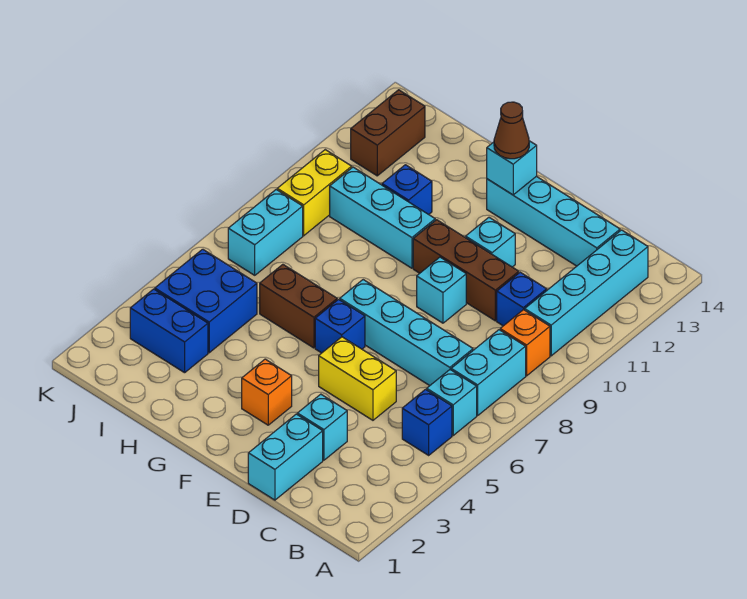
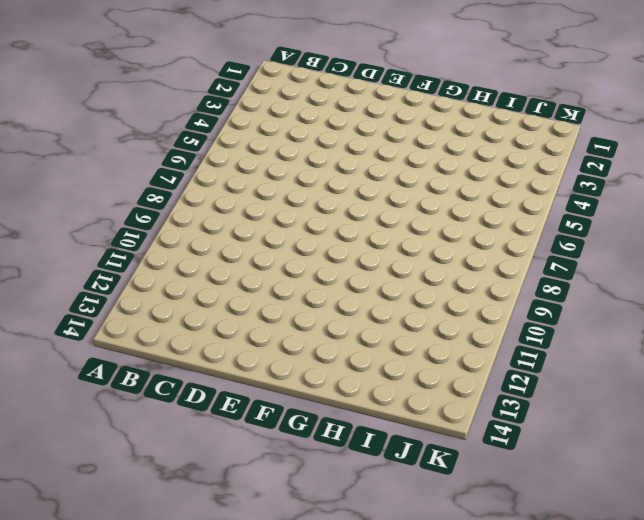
none -> blue 1x1 brick [402,389,452,455]
none -> cyan 1x1 brick [427,370,477,435]
none -> cyan 1x2 brick [451,330,526,416]

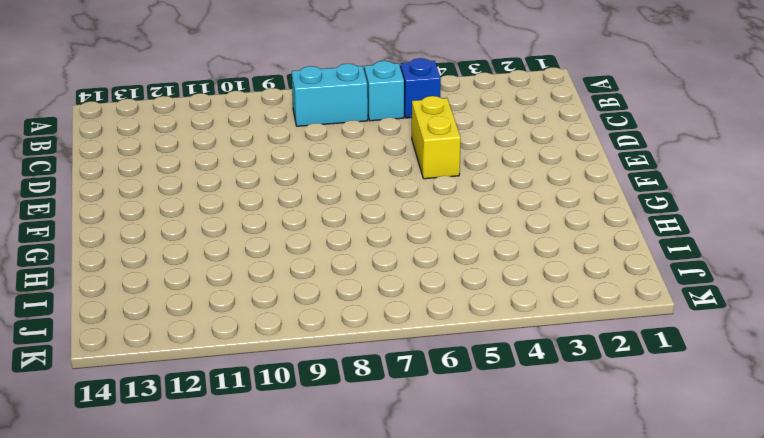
none -> orange 1x1 brick [500,310,550,376]
none -> cyan 1x4 brick [525,230,648,356]
none -> cyan 1x4 brick [340,280,473,386]

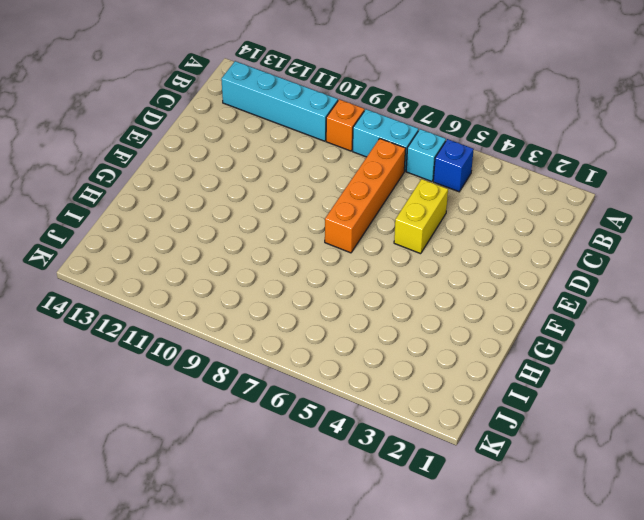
orange 1x4 brick [325,138,406,253] -> cyan 1x4 brick [340,280,473,386]
none -> blue 1x1 brick [497,272,547,326]
none -> cyan 1x4 brick [487,176,620,266]
none -> cyan 1x2 brick [248,414,323,500]

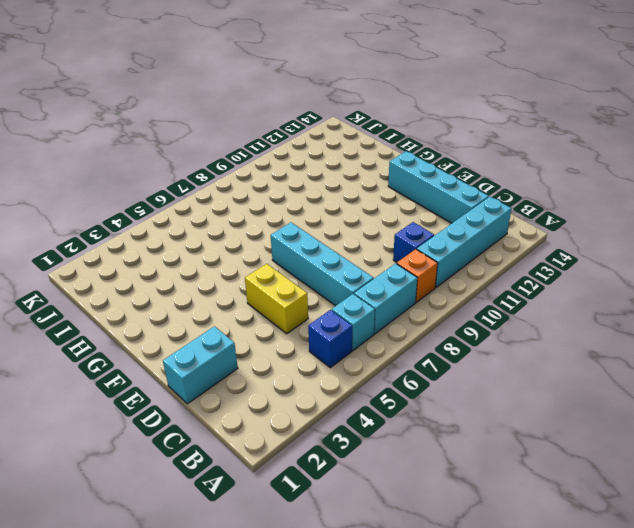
none -> cyan 1x1 brick [297,394,347,460]
none -> brown 1x3 brick [413,220,519,321]
none -> cyan 1x1 brick [417,257,466,323]

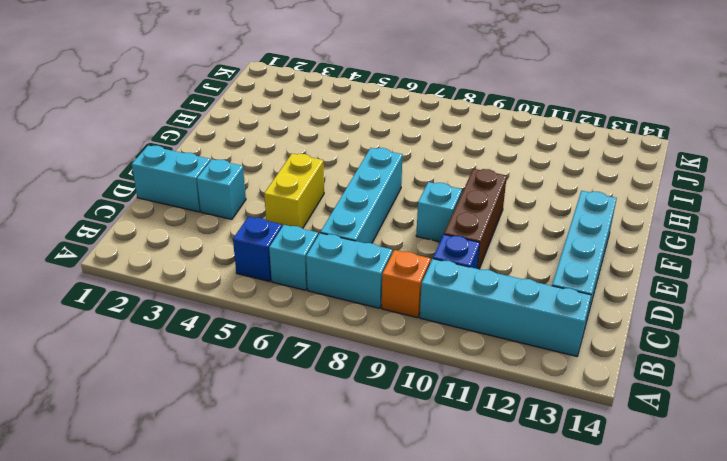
none -> cyan 1x1 brick [466,217,515,267]
none -> orange 1x1 brick [242,359,292,425]
none -> blue 1x1 brick [315,299,365,353]

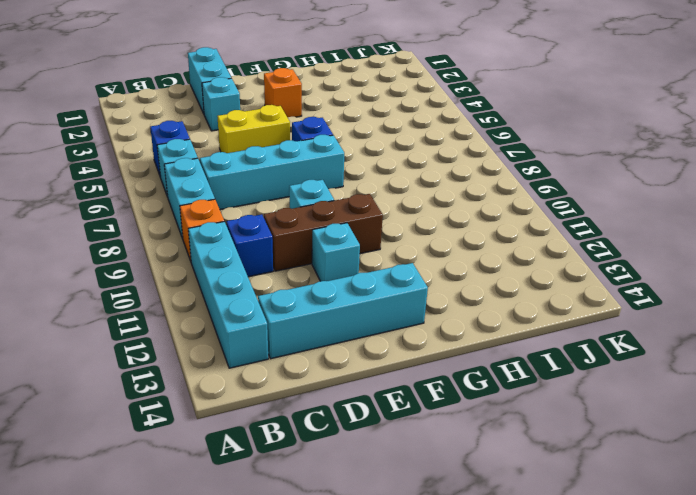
none -> brown 1x2 brick [260,264,337,348]
none -> cyan 1x3 brick [330,167,435,268]
none -> blue 1x1 brick [382,165,432,214]

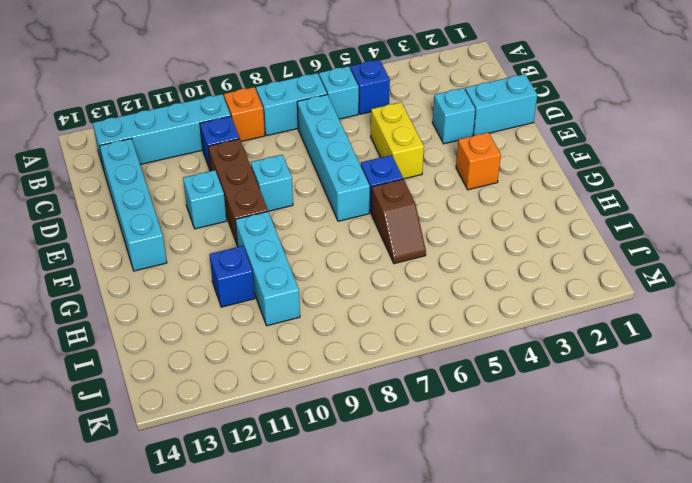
brown 1x2 slope [371,179,426,264] -> brown 1x2 brick [260,264,337,348]
none -> blue 1x2 brick [130,289,208,373]
none -> blue 2x2 brick [155,249,257,353]
none -> cyan 1x2 brick [228,190,303,275]

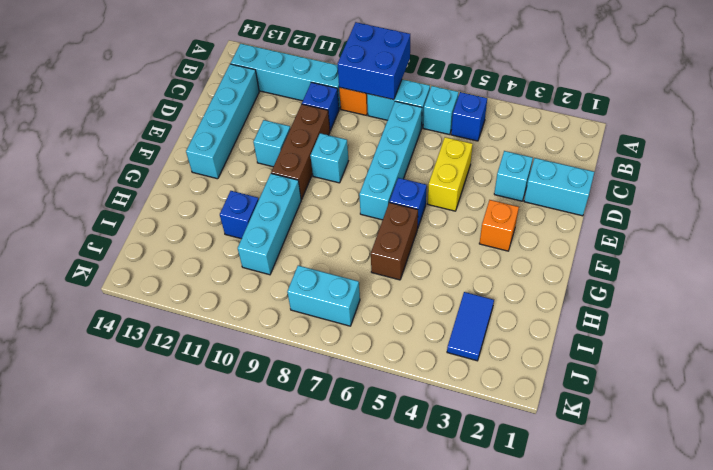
blue 2x2 brick [337,22,410,100] -> blue 2x2 brick moved to [155,249,257,353]
blue 1x2 tile [447,292,494,361] -> blue 1x2 brick [130,289,208,373]
none -> yellow 1x2 brick [277,150,352,236]
none -> brown 1x2 brick [351,90,425,176]
none -> cyan 1x1 brick [487,141,537,195]

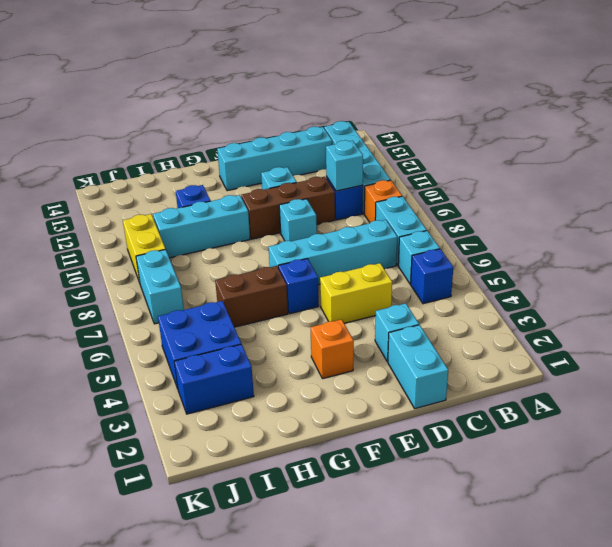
cyan 1x1 brick [326,140,363,191] -> cyan 1x1 brick moved to [487,141,537,195]
none -> brown 1x2 brick [351,90,425,176]
none -> brown 1x1 cone [494,102,529,159]

